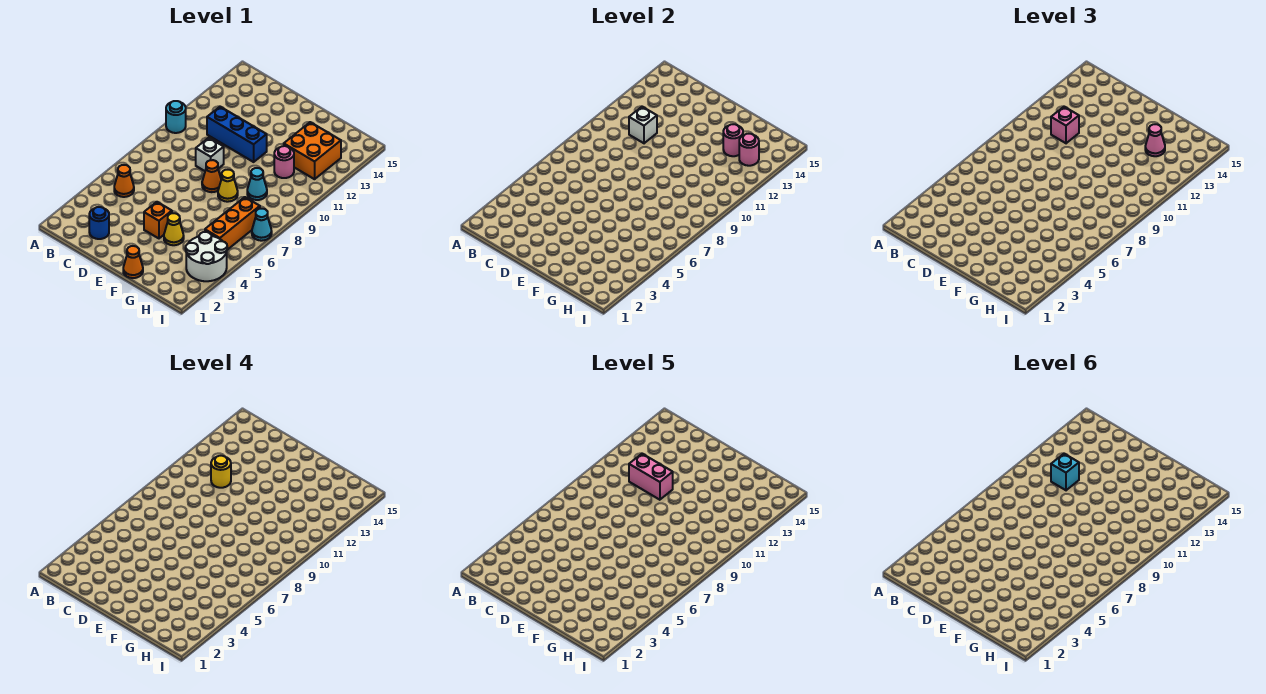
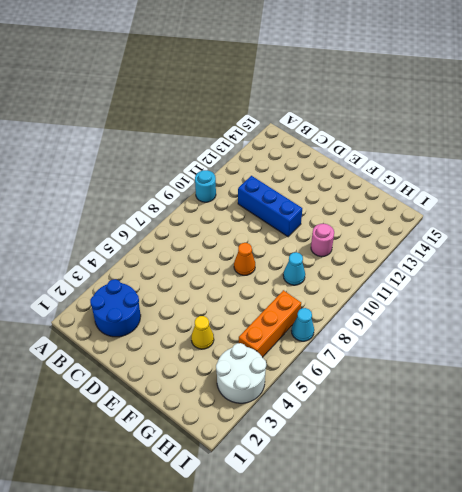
blue 2x2 round brick [90,279,141,337] -> blue 1x1 round brick [89,207,109,239]
none -> orange 1x1 cone [114,165,134,197]
none -> white 1x1 brick [196,138,224,171]
none -> orange 1x1 brick [144,202,172,238]

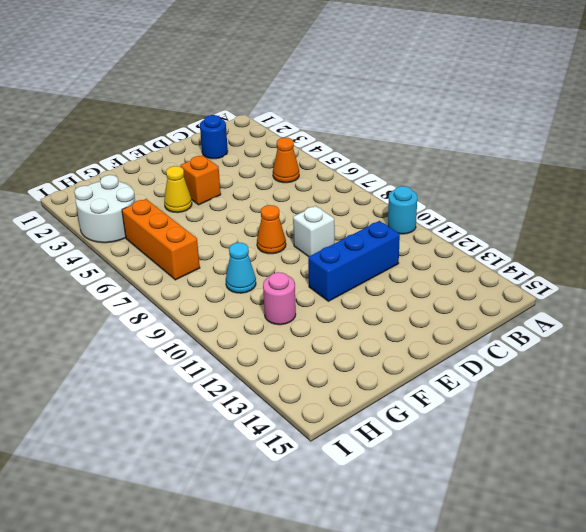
none -> orange 1x1 cone [123,246,143,278]
none -> yellow 1x1 cone [218,170,238,202]
none -> orange 2x2 brick [284,122,341,179]

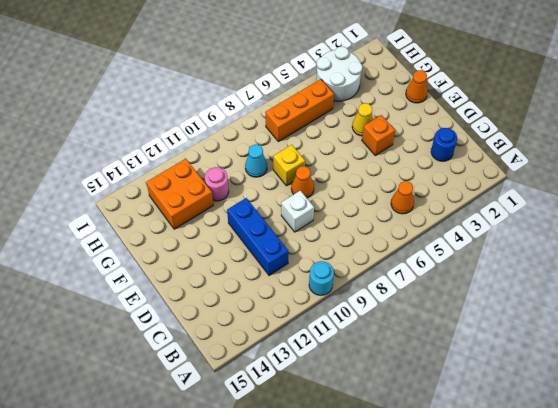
yellow 1x1 brick [273,145,305,186] -> yellow 1x1 cone [218,170,238,202]
none -> cyan 1x1 cone [252,209,272,241]
none -> white 1x1 brick [629,107,657,143]
none -> pink 1x1 round brick [723,124,743,156]

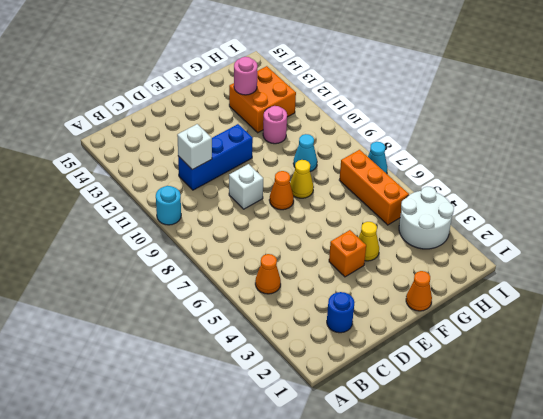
none -> pink 1x1 round brick [739,134,759,166]
none -> pink 1x1 brick [1051,107,1079,143]
none -> pink 1x1 cone [1145,124,1165,156]

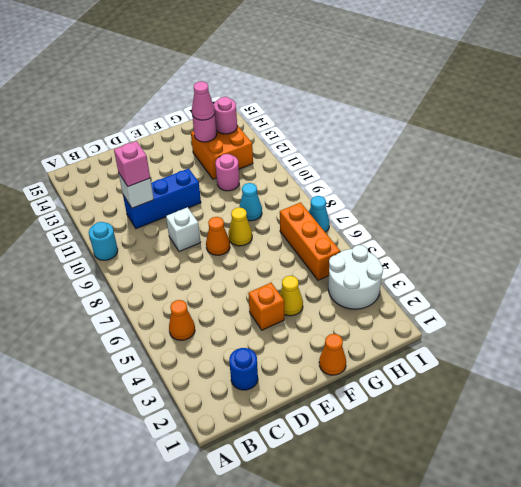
none -> yellow 1x1 round brick [211,456,231,488]
none -> pink 1x2 brick [629,454,673,500]
none -> cyan 1x1 brick [1051,454,1079,490]

